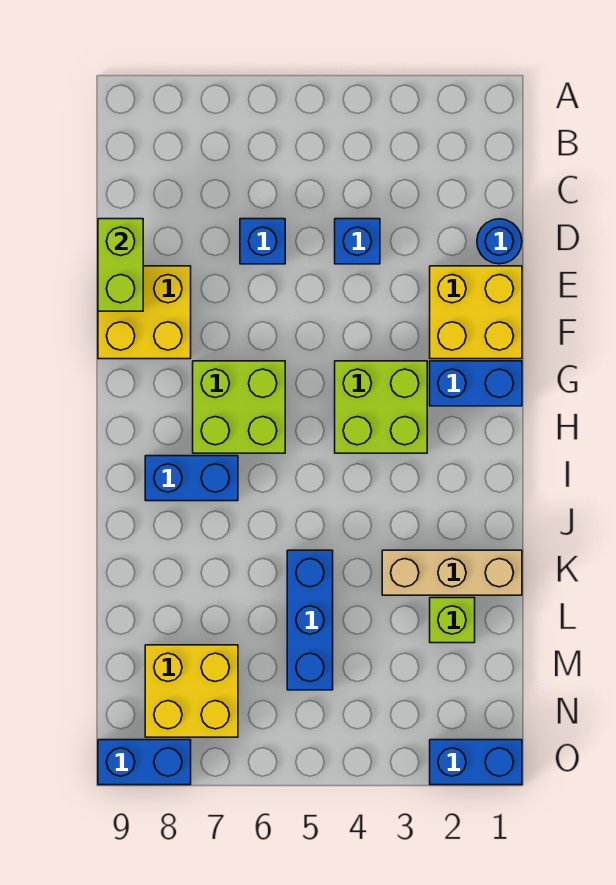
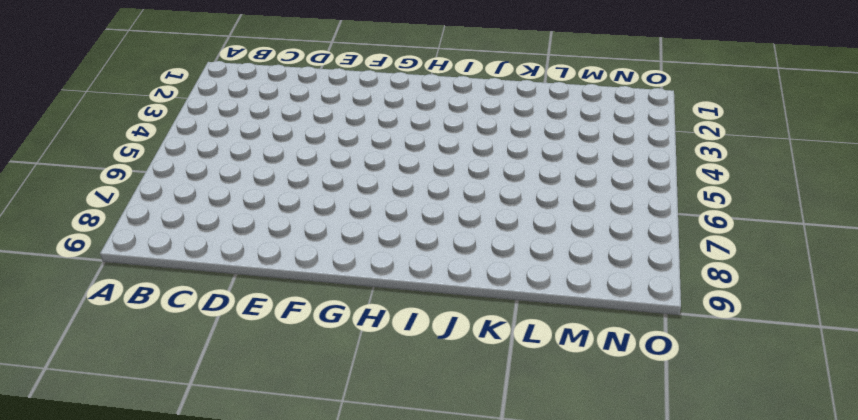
none -> blue 1x1 round brick [477,219,522,264]
none -> blue 1x1 brick [335,219,380,264]
none -> blue 1x1 brick [240,219,285,264]

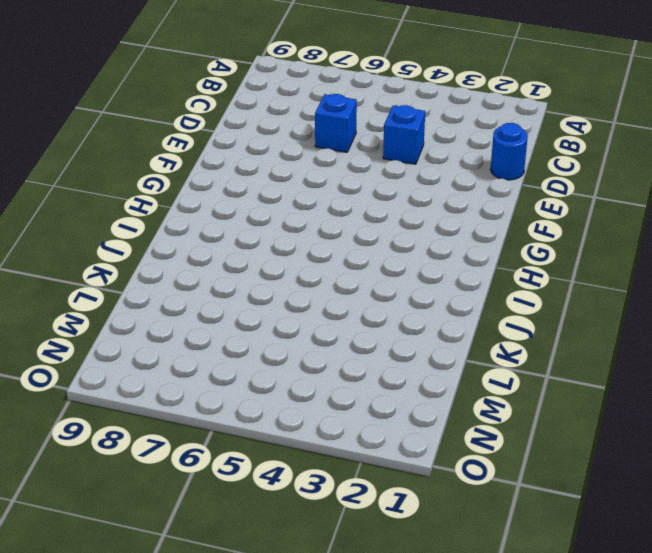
none -> yellow 2x2 brick [430,266,522,359]
none -> yellow 2x2 brick [98,266,191,359]
none -> blue 1x2 brick [430,361,522,406]

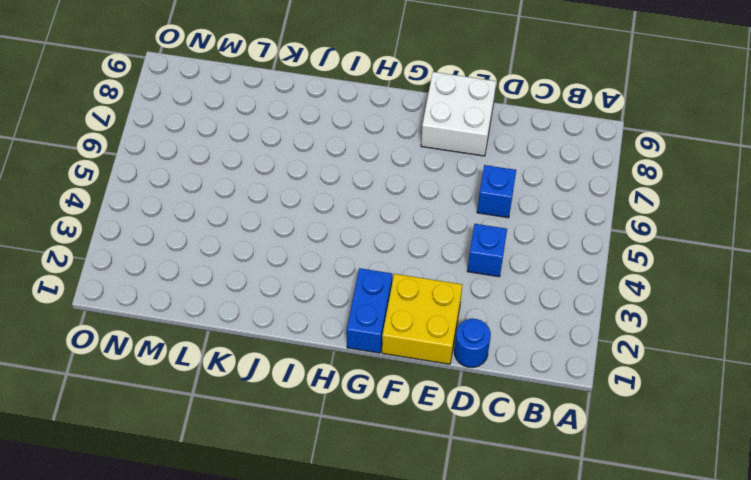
white 2x2 brick [421,72,496,156] -> yellow 2x2 brick [98,266,191,359]
none -> lime 2x2 brick [335,361,427,453]
none -> lime 2x2 brick [193,361,285,453]
none -> blue 1x2 brick [145,456,238,501]

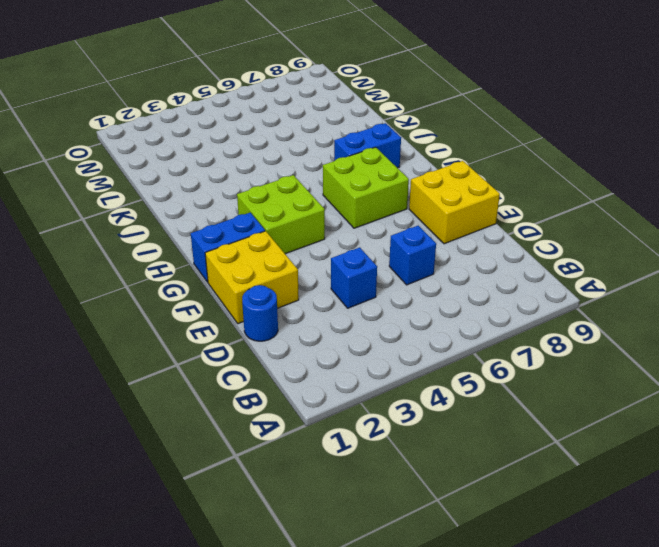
none -> tan 1x3 brick [382,550,522,595]
none -> blue 1x3 brick [287,550,333,690]
none -> lime 1x1 brick [430,598,475,643]

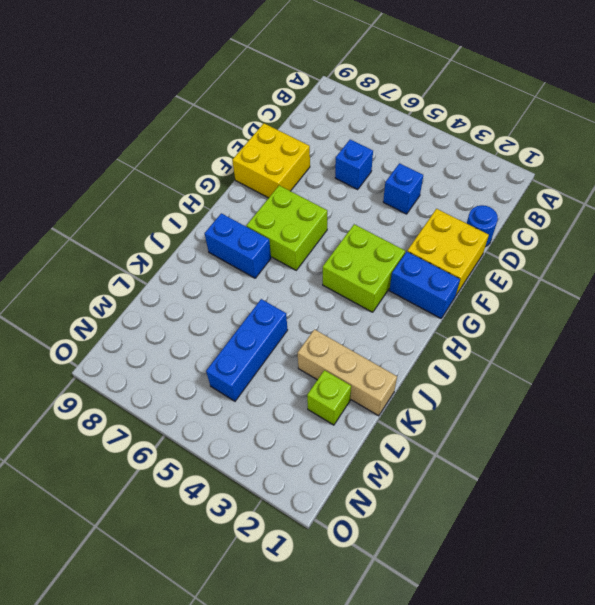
none -> yellow 2x2 brick [145,645,238,737]
none -> blue 1x2 brick [430,740,522,785]
none -> blue 1x2 brick [98,740,191,785]

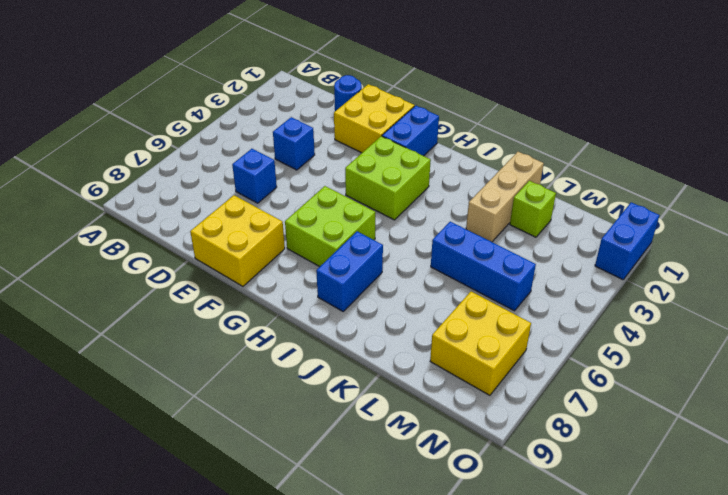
none -> blue 1x2 brick [98,740,191,785]
none -> lime 1x2 brick [98,219,143,311]

